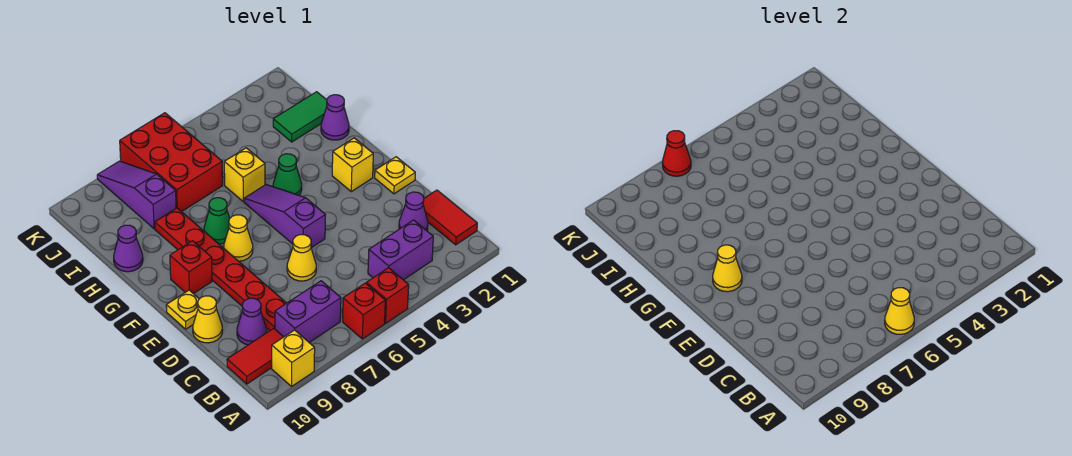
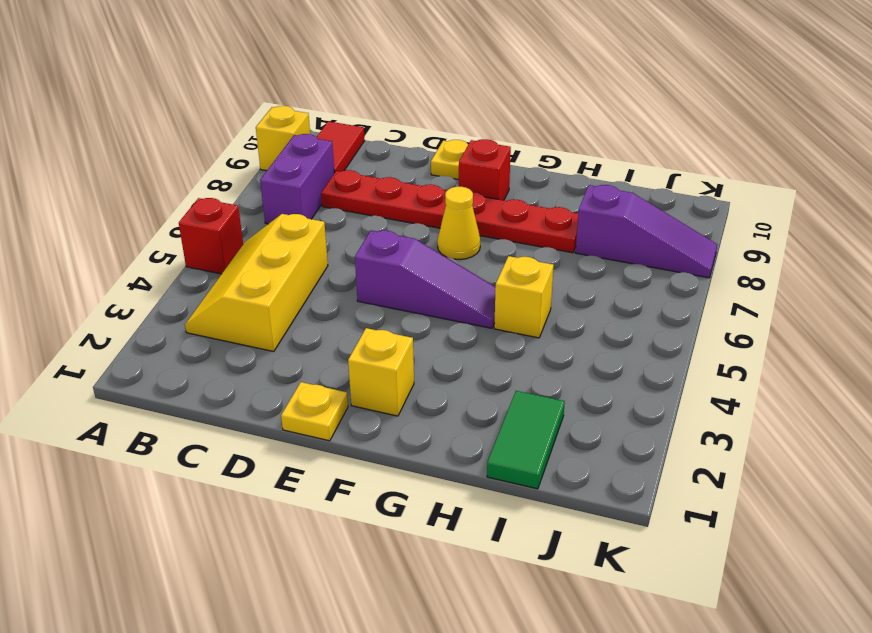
yellow 2x3 slope [185,214,328,352] -> purple 1x2 brick [368,220,433,280]
none -> red 1x1 brick [343,283,385,339]
none -> red 1x2 tile [423,190,477,245]
none -> purple 1x1 cone [399,192,428,231]

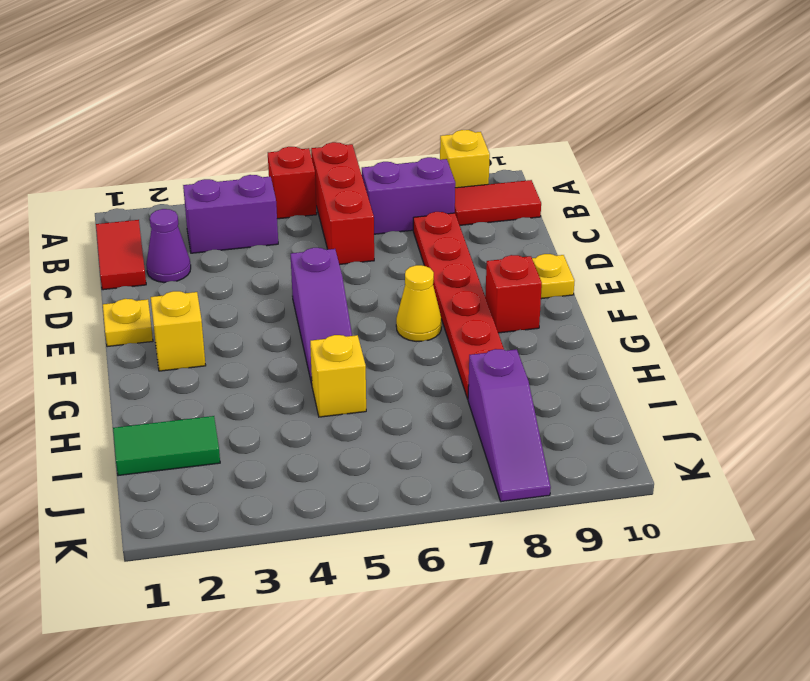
red 1x3 brick [311,142,374,265] -> red 1x1 brick [343,283,385,339]
none -> purple 1x1 cone [237,298,267,345]
none -> yellow 1x1 cone [287,235,316,281]
none -> yellow 1x1 cone [193,296,223,343]

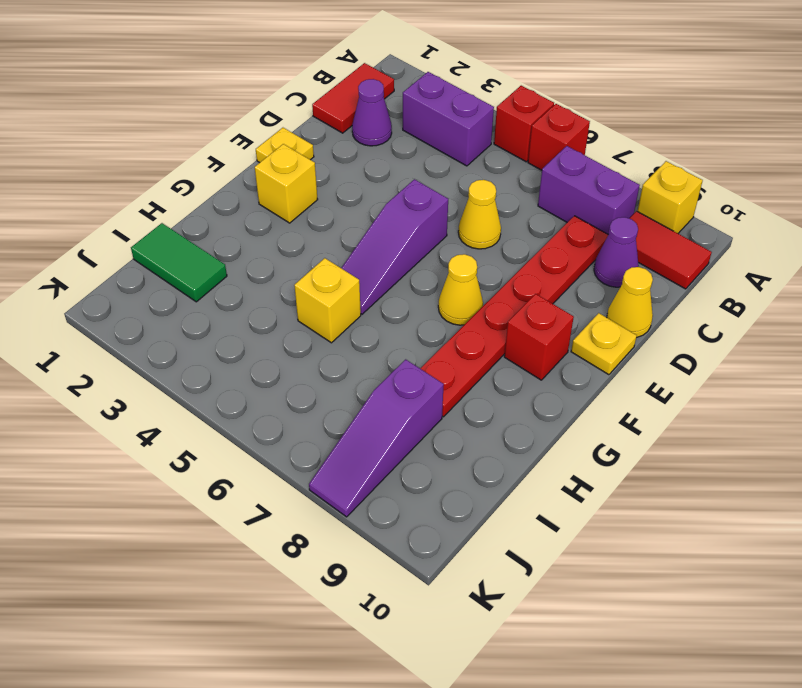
none -> green 1x1 cone [273,154,302,195]
none -> green 1x1 cone [204,198,230,244]
none -> purple 1x1 cone [321,95,349,140]

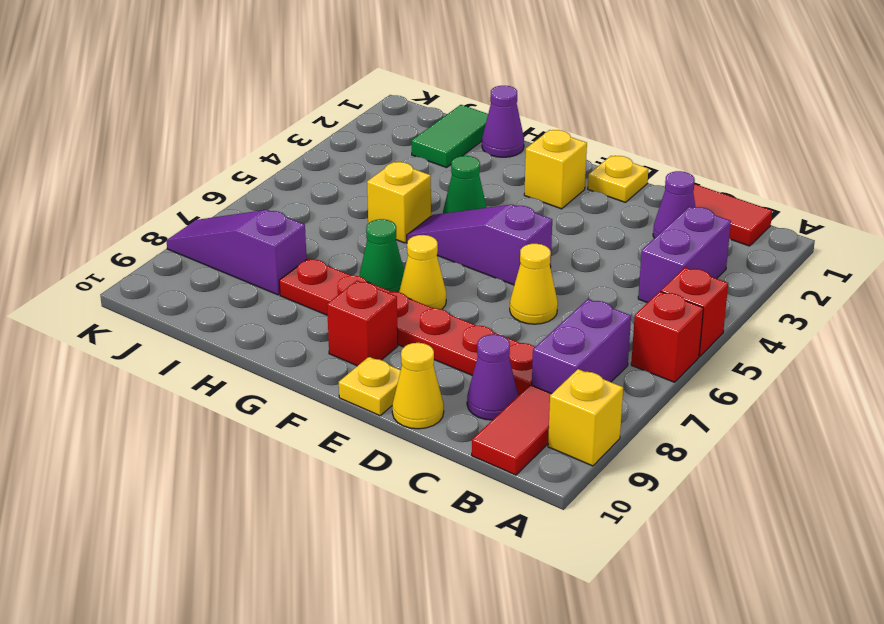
none -> purple 1x1 cone [114,225,143,272]
none -> red 2x3 brick [120,113,223,212]
none -> yellow 1x1 cone [885,288,914,334]

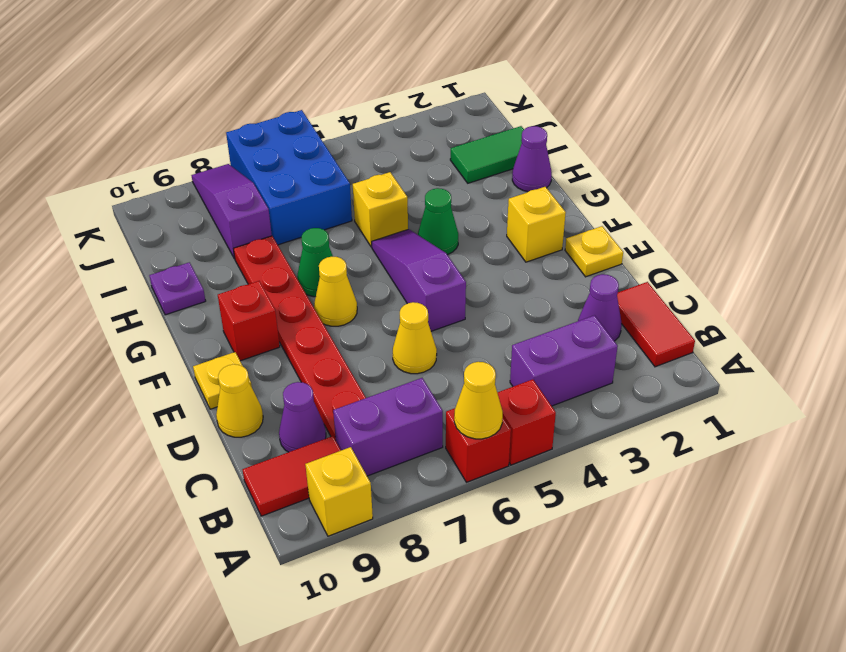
purple 1x1 plate [149,262,206,315] -> purple 1x1 cone [114,225,143,272]
blue 2x3 brick [226,110,352,245] -> red 2x3 brick [120,113,223,212]
none -> yellow 1x1 cone [713,245,742,292]
none -> red 1x1 cone [662,131,691,176]

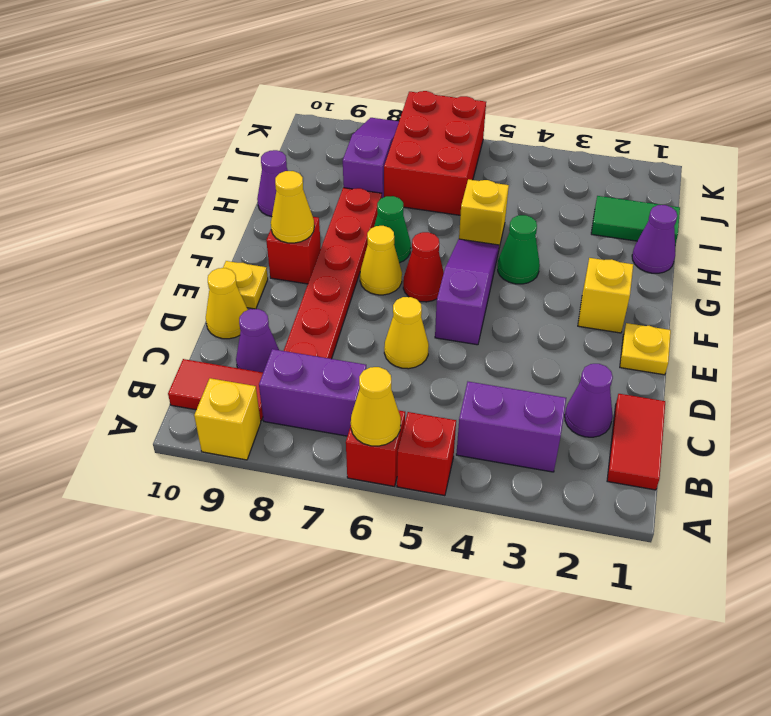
red 1x1 cone [403,232,444,302] -> red 1x1 cone moved to [662,131,691,176]

